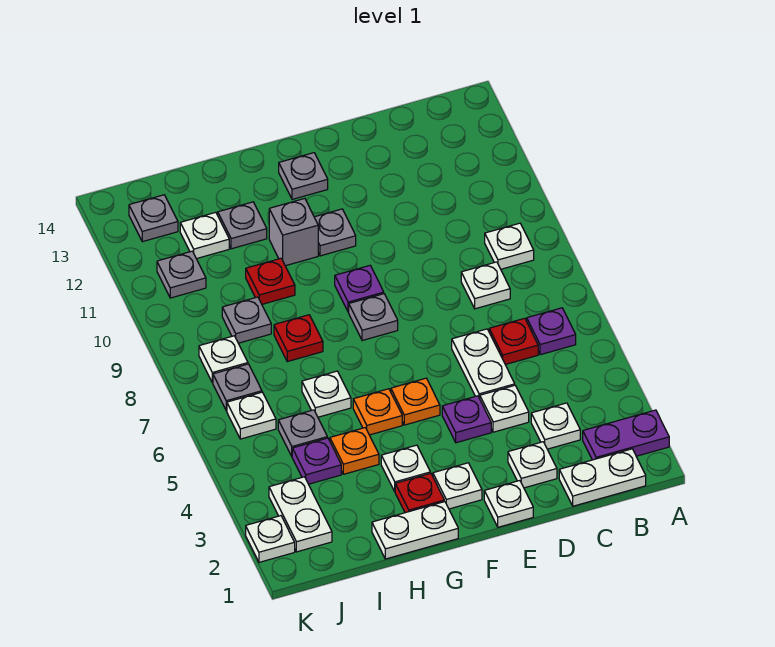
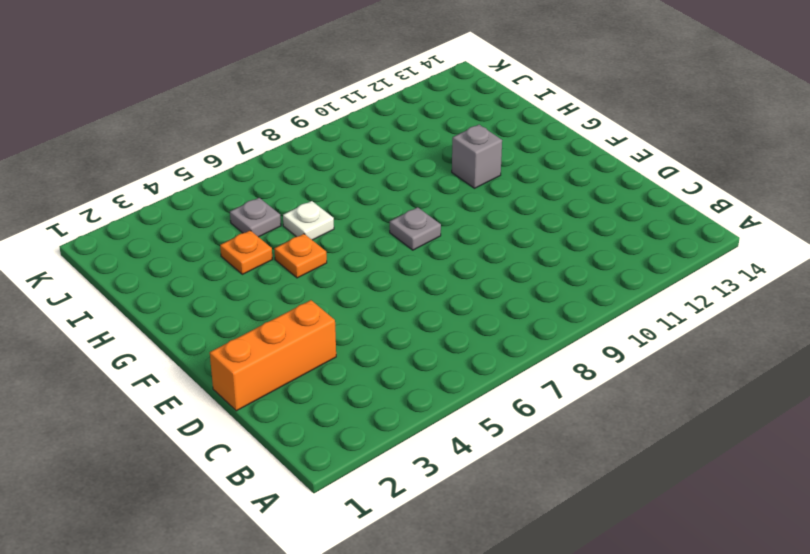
orange 1x3 brick [210,300,336,411] -> white 1x1 plate [508,442,557,488]
none -> purple 1x2 plate [583,410,669,460]
none -> white 1x2 plate [559,449,646,506]
none -> purple 1x1 plate [527,308,576,355]
none -> white 1x1 plate [485,223,534,269]

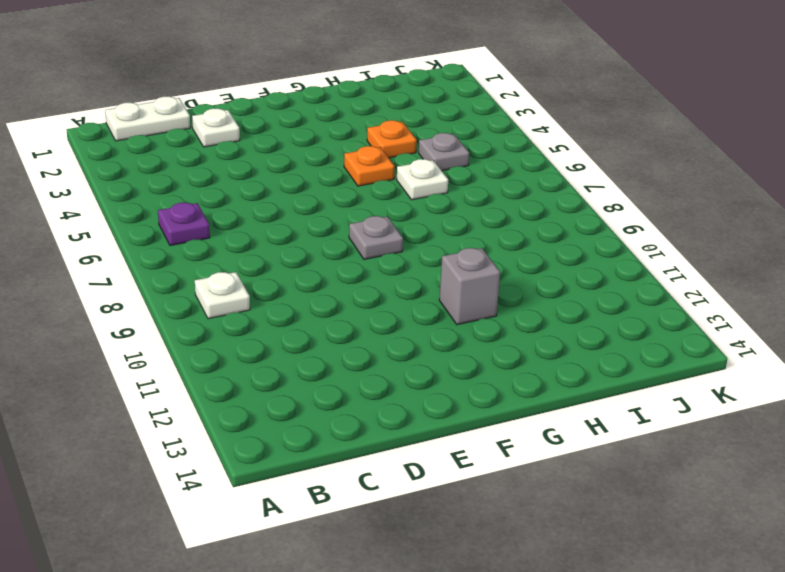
none -> purple 1x2 plate [583,410,669,460]
none -> white 1x1 plate [531,403,580,449]
none -> red 1x1 plate [489,318,538,365]
none -> white 1x1 plate [461,262,510,309]

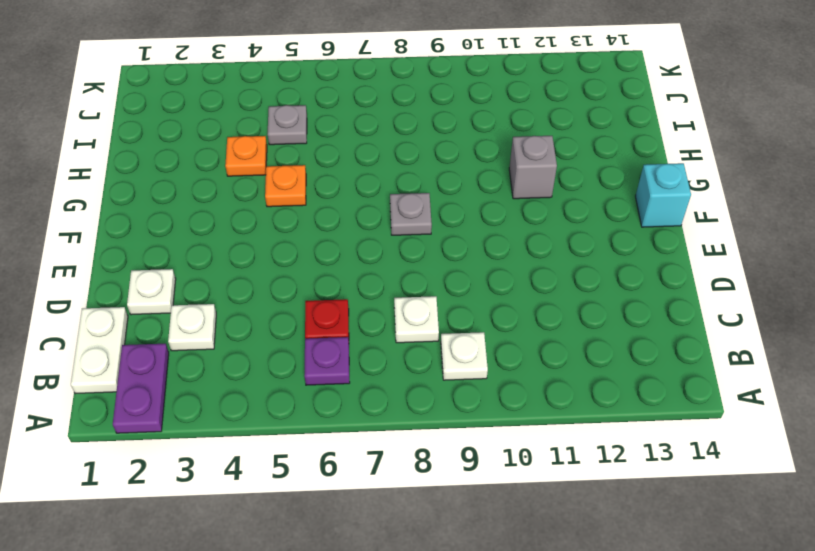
cyan 1x1 brick [635,163,691,227] -> none
none -> white 1x1 plate [480,385,529,432]
none -> white 1x2 plate [452,329,515,398]
none -> white 1x1 plate [484,481,533,527]
none -> purple 1x1 plate [442,396,491,443]

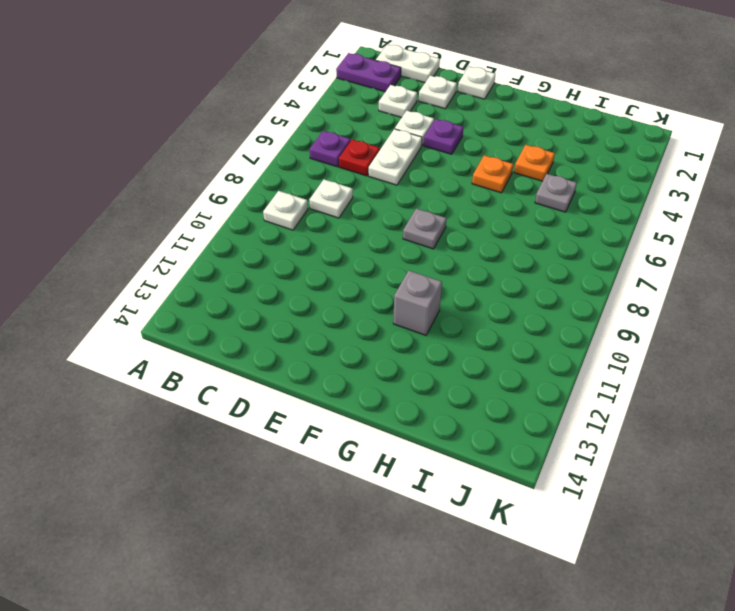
none -> white 1x1 plate [433,463,482,509]
none -> orange 1x1 plate [391,378,440,425]
none -> purple 1x1 plate [335,266,384,312]
none -> grey 1x1 plate [314,209,356,256]

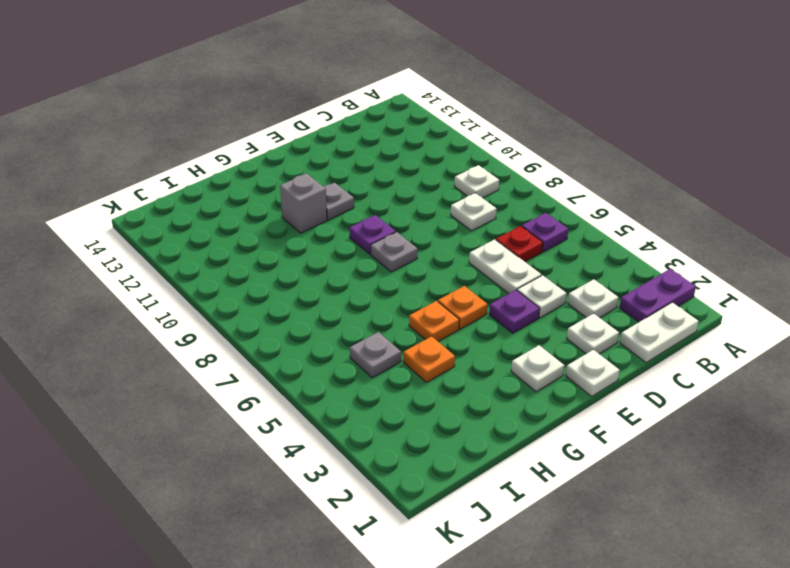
none -> grey 1x1 plate [279,153,328,199]
none -> white 1x2 plate [372,502,458,559]
none -> red 1x1 plate [395,473,444,513]
none -> white 1x1 plate [381,445,430,491]

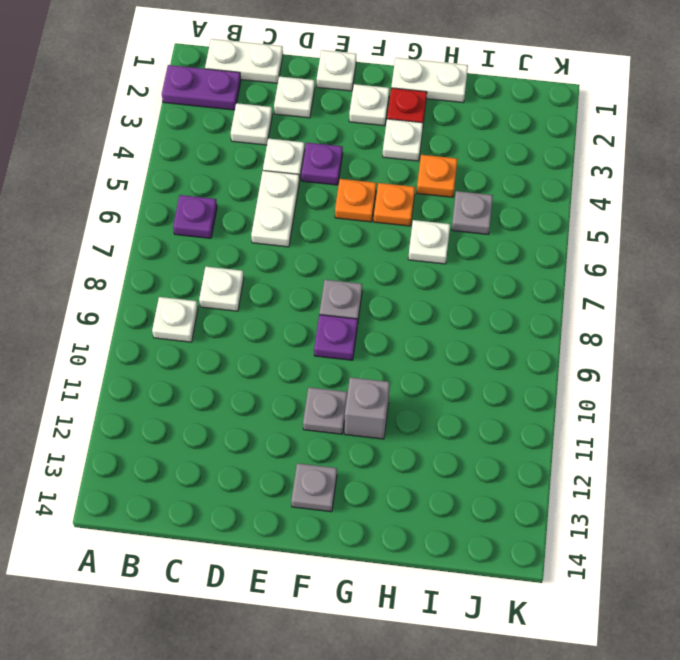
none -> red 1x1 plate [489,318,538,365]
none -> red 1x1 plate [274,315,323,362]
none -> red 1x1 plate [246,258,295,304]
none -> grey 1x1 plate [218,202,267,249]

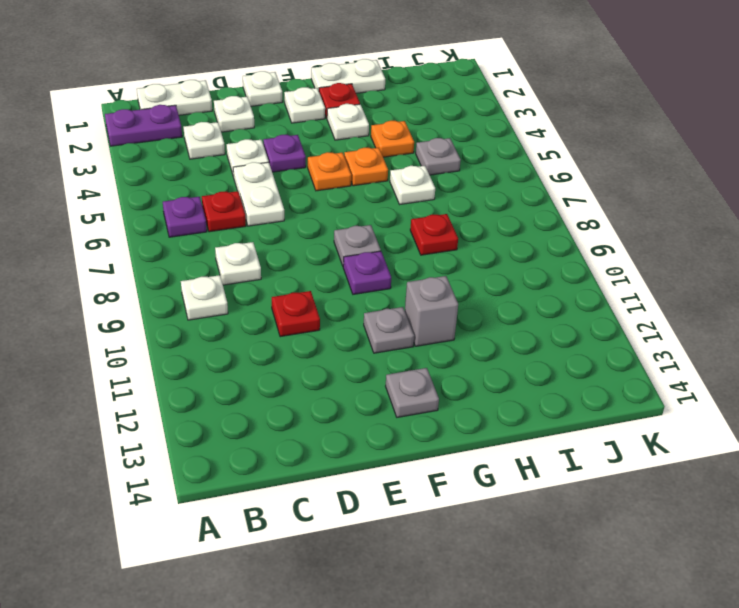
red 1x1 plate [272,291,320,337] -> red 1x1 plate moved to [246,258,295,304]
none -> grey 1x1 plate [218,202,267,249]
none -> purple 1x1 plate [292,438,341,484]
none -> grey 1x1 plate [222,297,271,343]
none -> white 1x1 plate [180,212,229,259]

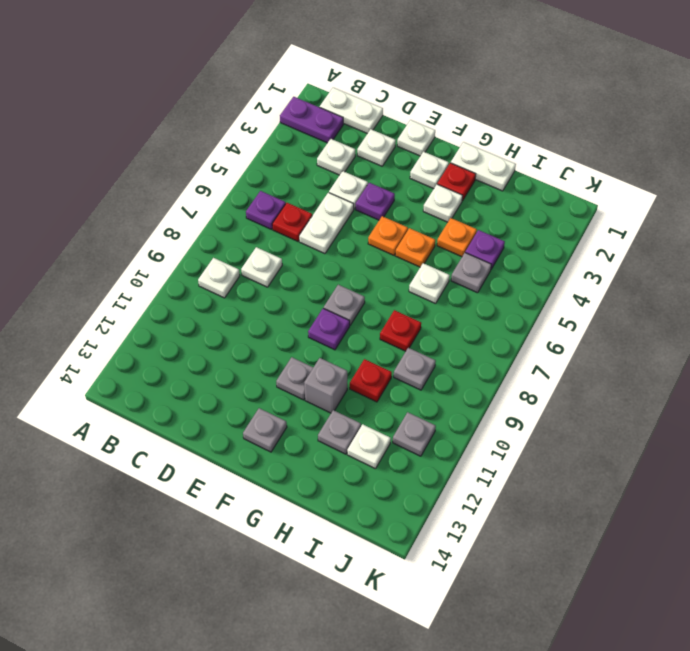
none -> white 1x2 plate [269,477,332,552]
none -> white 1x1 plate [227,392,276,439]
none -> grey 1x1 plate [213,364,262,411]
none -> white 1x1 plate [199,336,248,383]

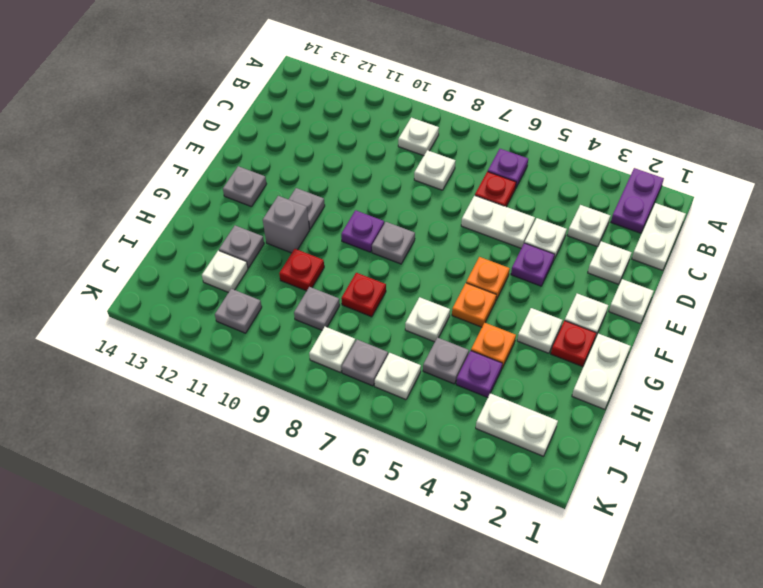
none -> grey 1x1 plate [129,195,178,242]
none -> white 1x1 plate [246,516,295,562]

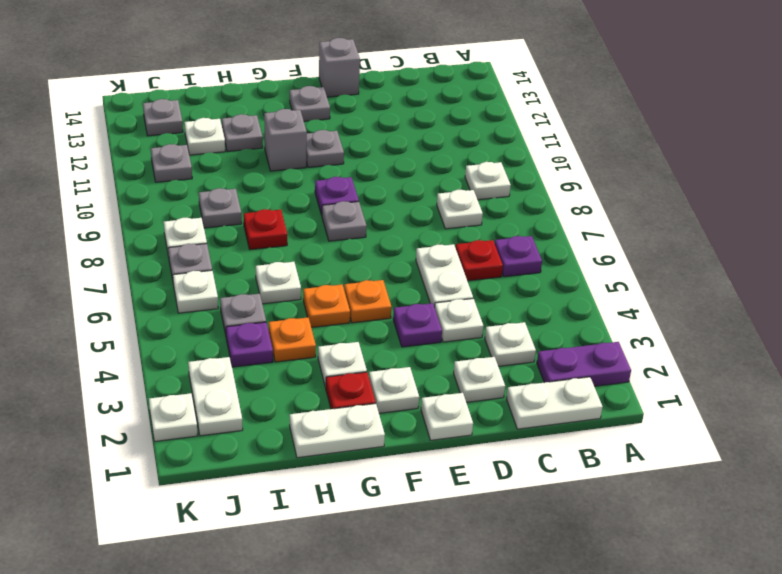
grey 1x1 brick [319,38,360,97] -> none
none -> red 1x1 plate [246,258,295,304]

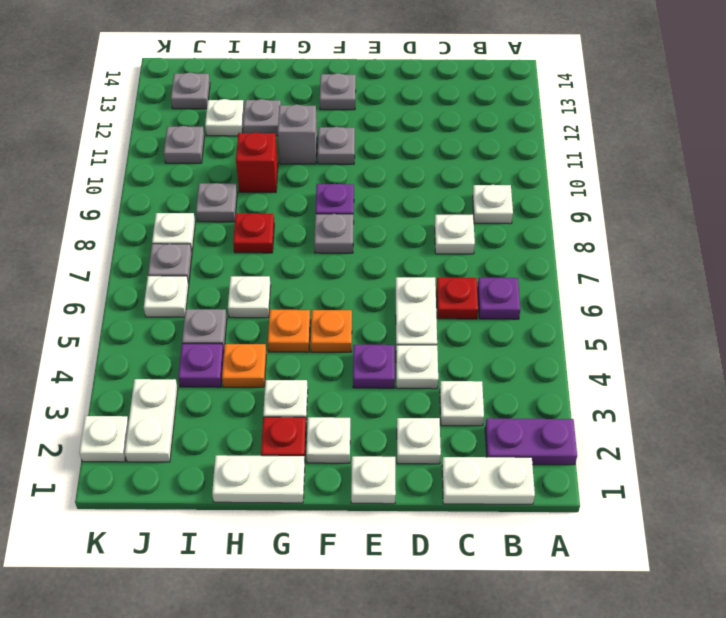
red 1x1 brick [236,133,278,193] -> red 1x1 plate [246,258,295,304]

